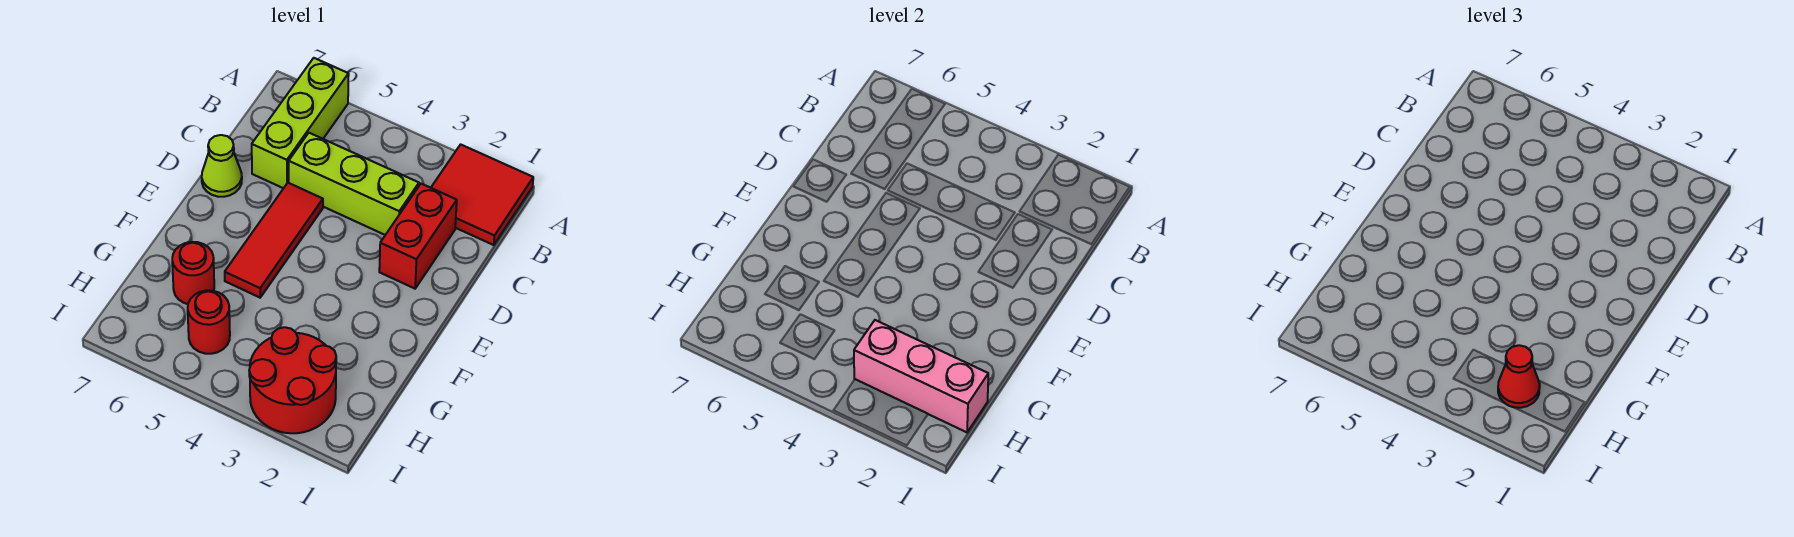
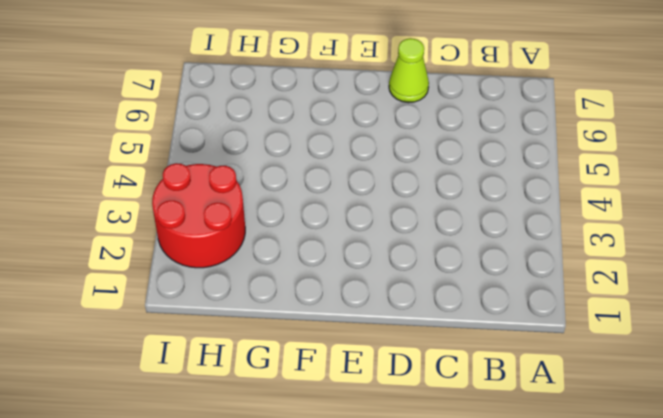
none -> red 2x2 tile [431,144,533,245]
none -> lime 1x3 brick [252,58,349,188]

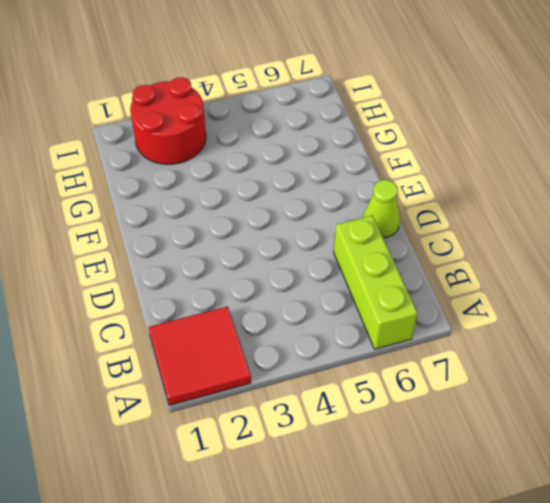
none -> red 1x2 brick [379,184,457,289]
none -> lime 1x3 brick [289,133,419,235]

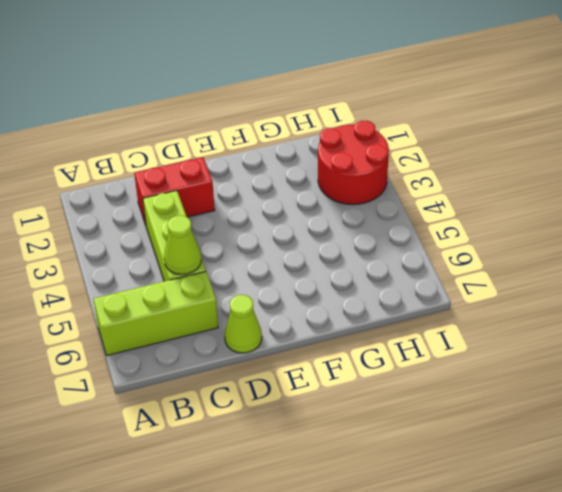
lime 1x1 cone [164,215,201,275] -> none
none -> red 2x2 tile [431,144,533,245]
none -> red 1x3 tile [225,183,323,298]

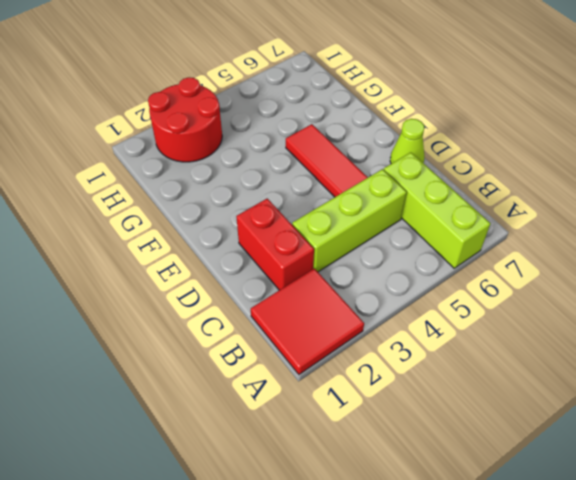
none -> red 1x1 round brick [172,242,214,304]
none -> red 1x1 round brick [188,290,230,354]

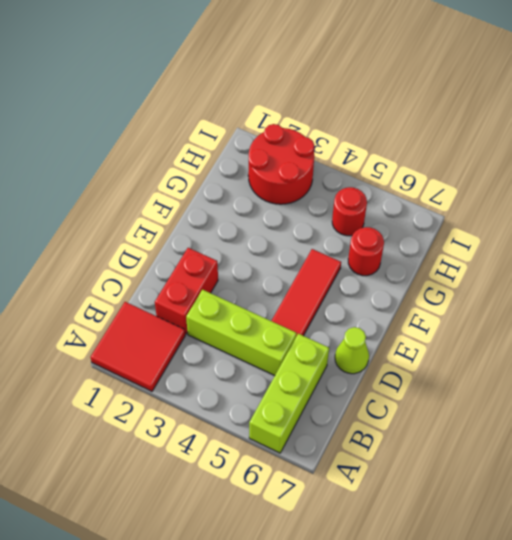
none -> pink 1x3 brick [854,320,988,432]
none -> red 1x1 cone [1498,345,1540,408]

